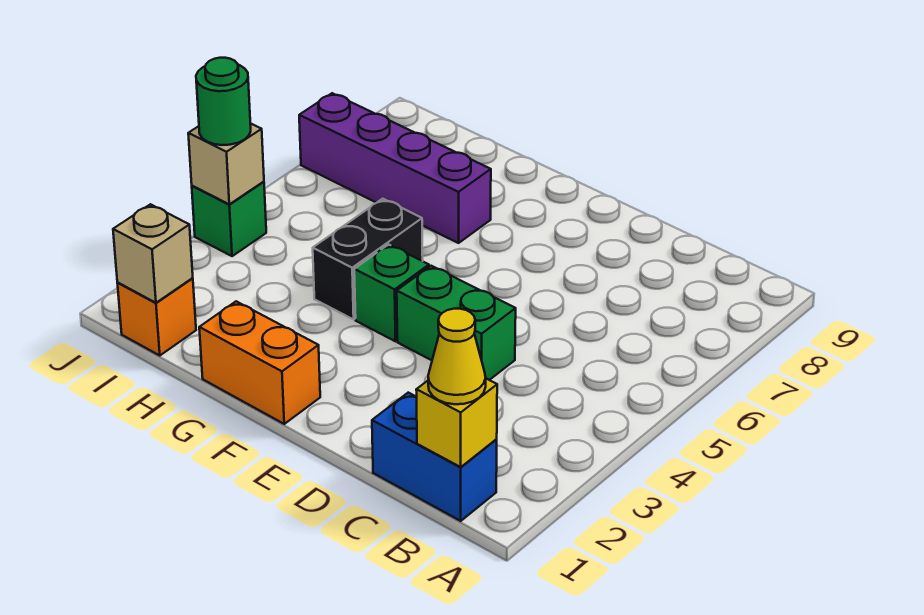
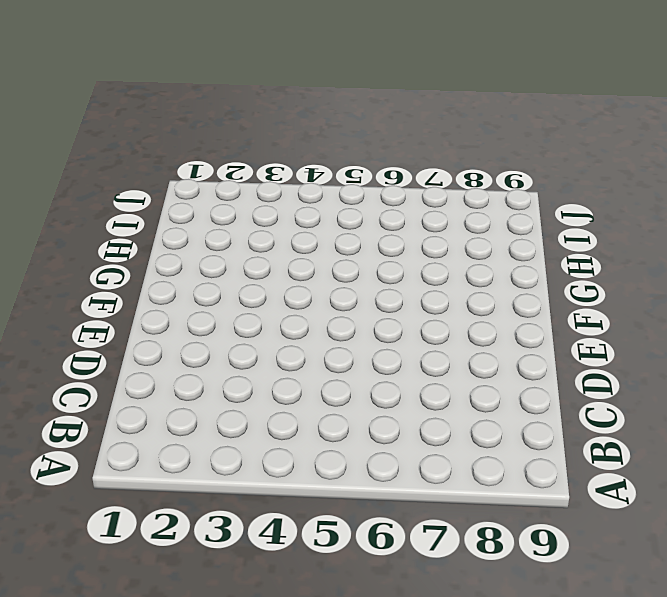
none -> blue 1x2 brick [372,393,497,521]
none -> green 1x2 brick [397,266,516,380]
none -> orange 1x2 brick [199,301,320,424]

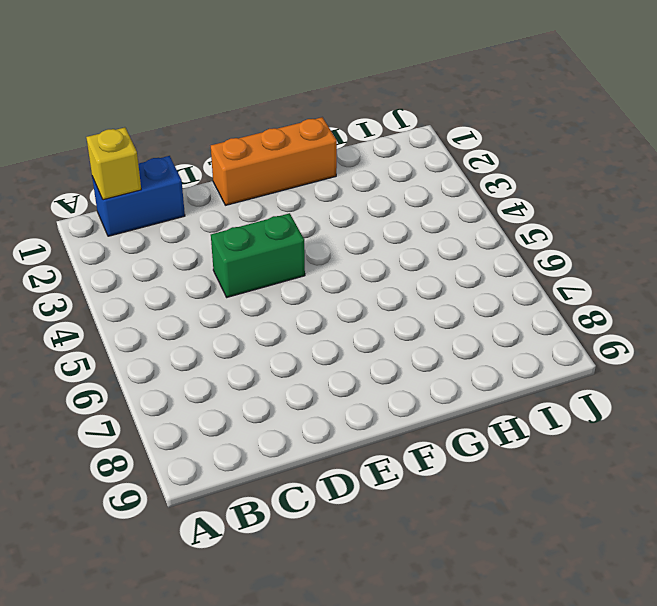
orange 1x3 brick [211,117,337,205] -> orange 1x2 brick [199,301,320,424]
none -> green 1x1 brick [354,244,429,341]
none -> black 1x2 brick [313,199,423,319]
none -> purple 1x4 brick [299,93,491,243]

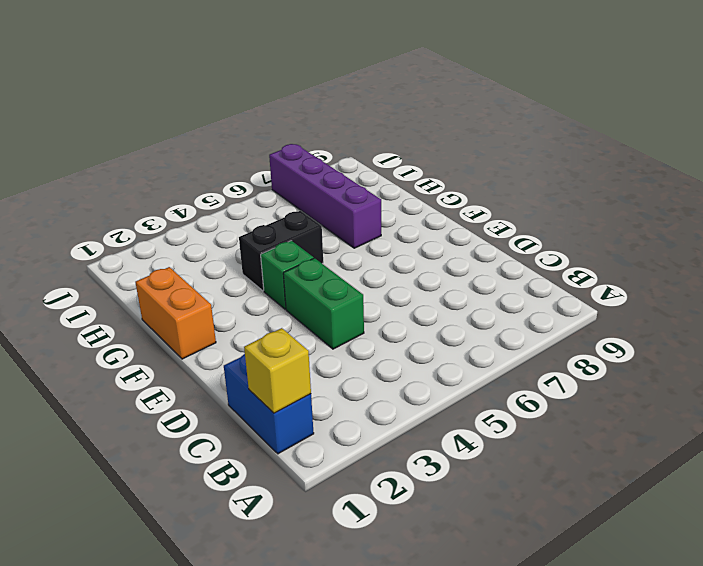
none -> orange 1x1 brick [117,278,196,356]
none -> green 1x1 brick [192,182,266,256]
none -> tan 1x1 brick [113,204,193,303]

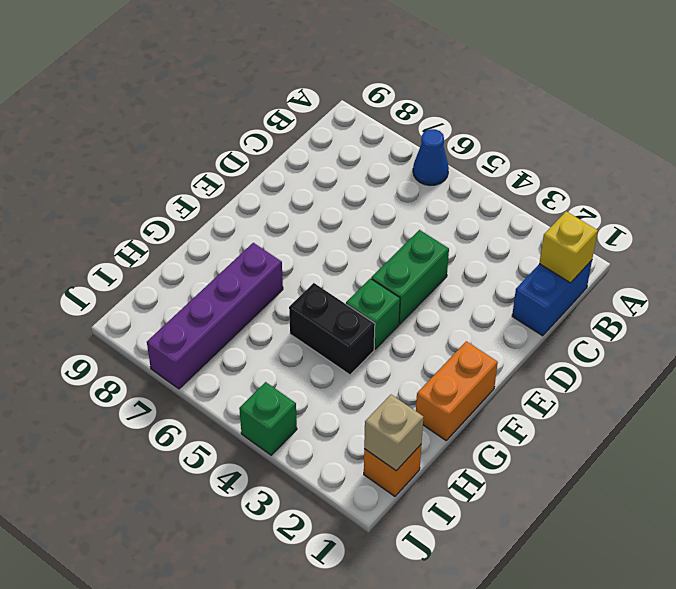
blue 1x1 cone [413,129,449,186] -> none
none -> tan 1x1 brick [188,123,264,204]
none -> yellow 1x1 cone [428,309,486,404]
none -> green 1x1 round brick [196,58,251,145]

